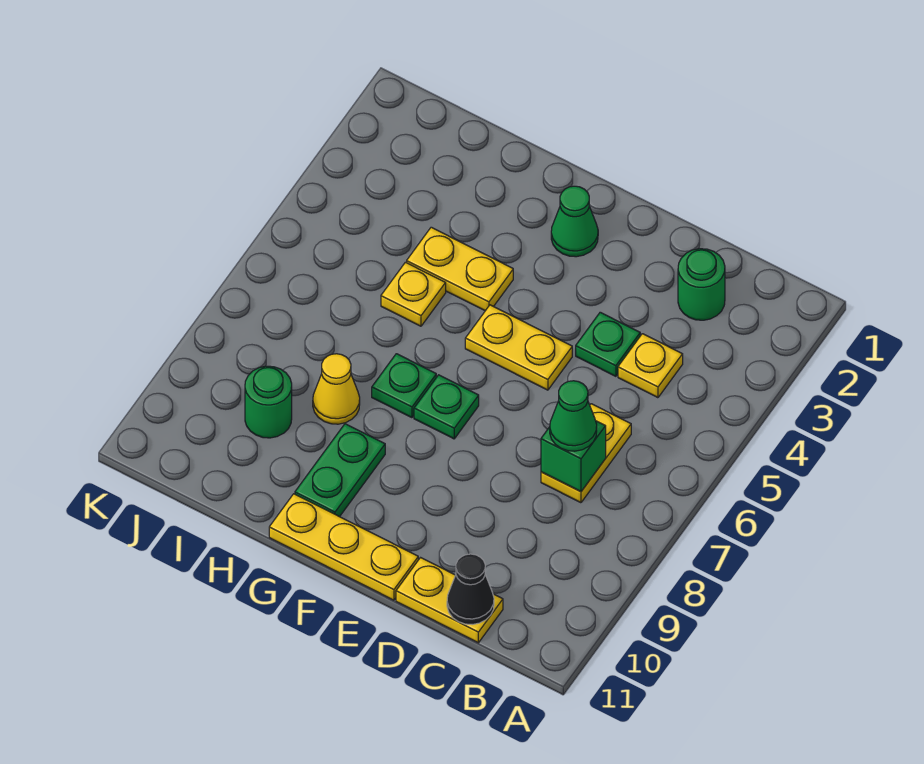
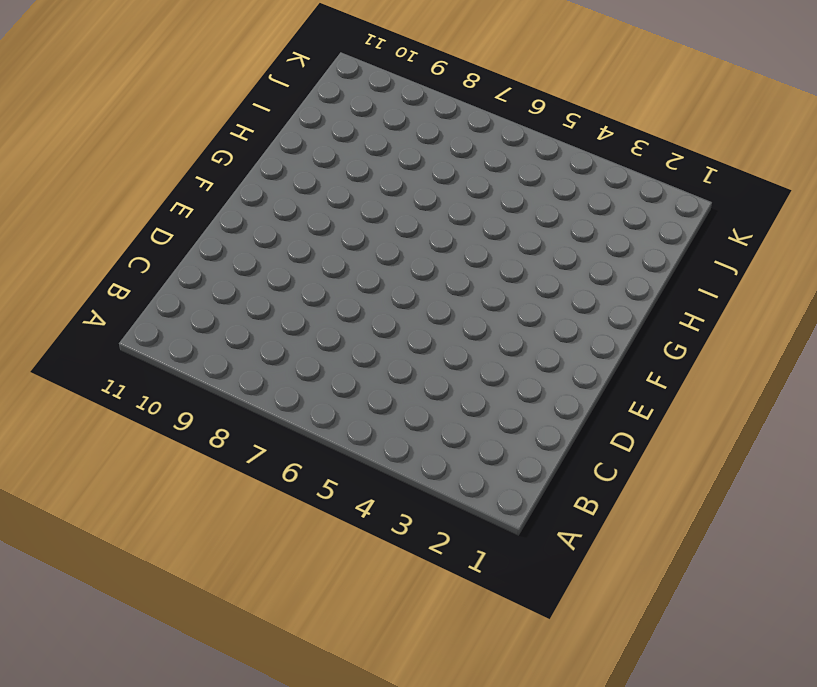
none -> green 1x1 round brick [678,249,725,320]
none -> yellow 1x1 plate [618,334,683,398]
none -> yellow 1x2 plate [541,404,631,503]

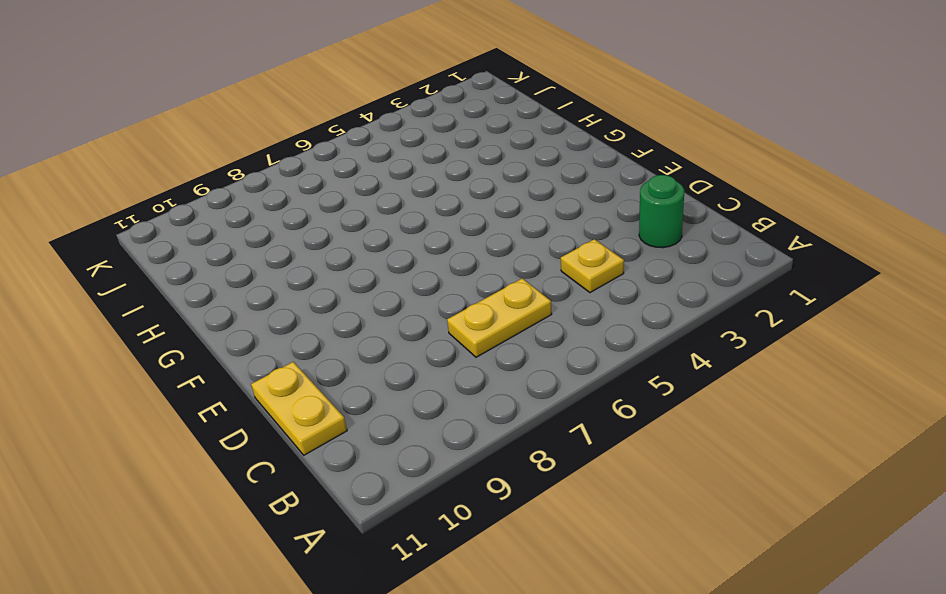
none -> green 1x1 plate [576,312,640,376]
none -> yellow 1x2 plate [465,305,572,390]
none -> yellow 1x3 plate [269,494,418,600]

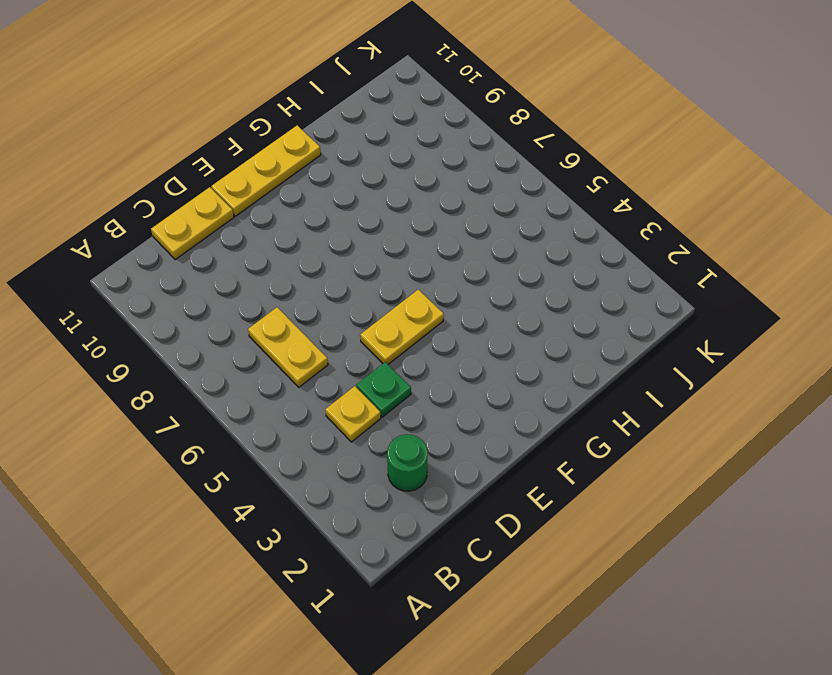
none -> green 1x1 cone [551,186,598,257]
none -> green 1x1 plate [414,375,479,439]
none -> yellow 1x2 plate [407,227,513,311]

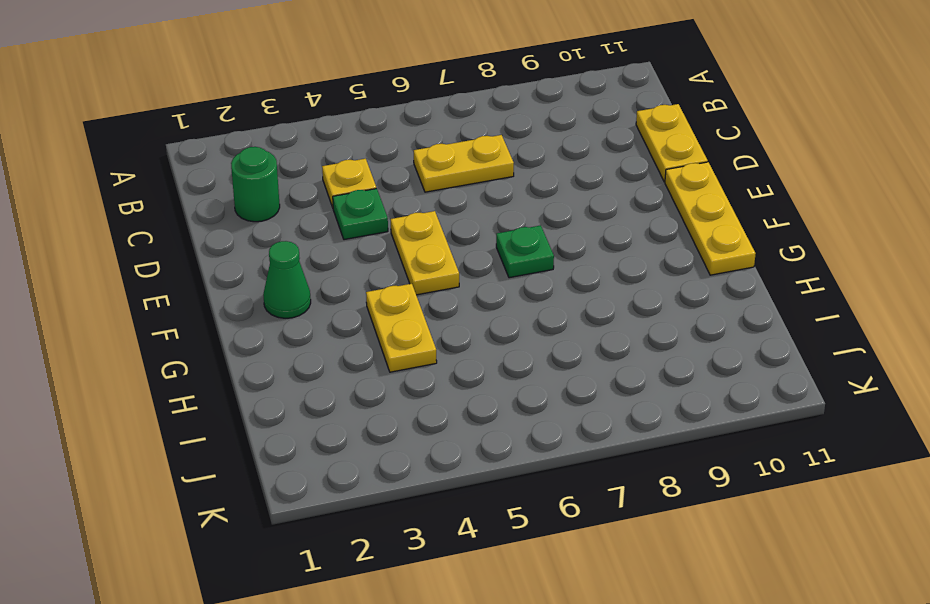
none -> green 1x1 plate [372,354,436,418]
none -> green 1x2 plate [295,424,385,517]
none -> yellow 1x1 plate [381,262,446,326]

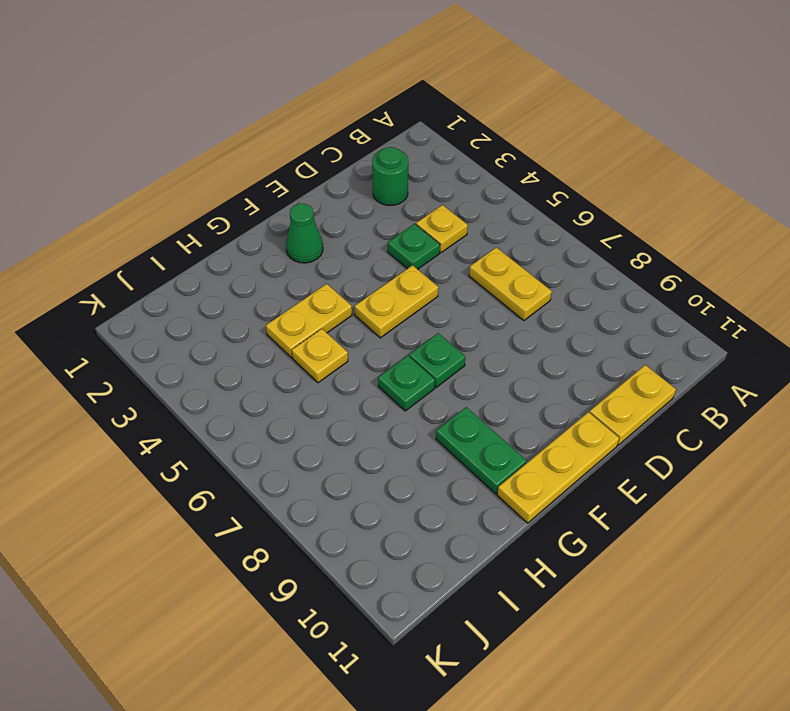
none -> yellow 1x1 cone [313,354,360,424]
none -> green 1x1 round brick [245,366,292,438]
none -> green 1x1 brick [541,421,606,492]

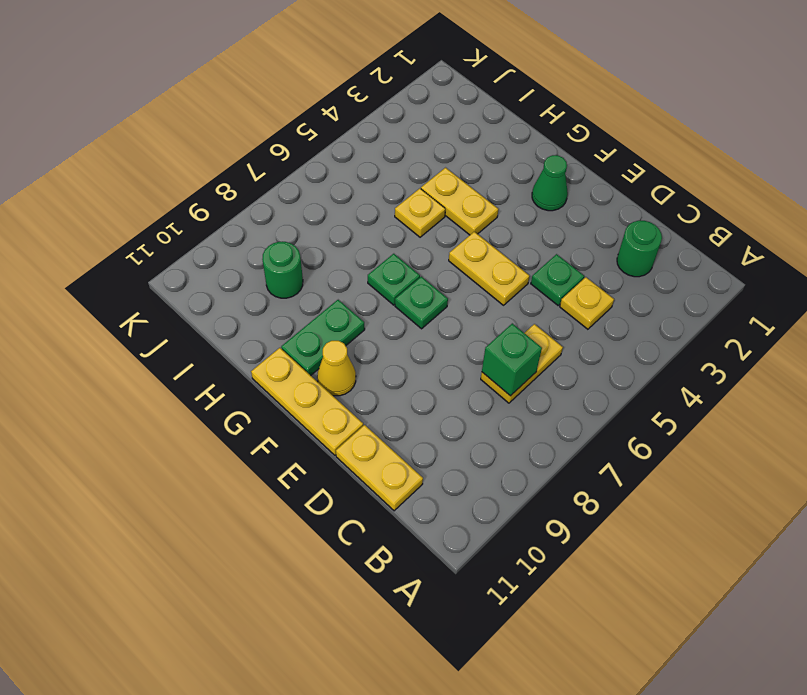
yellow 1x1 cone [317,341,356,396] -> yellow 1x1 cone moved to [313,354,360,424]
none -> black 1x1 cone [447,554,494,625]
none -> green 1x1 cone [550,381,597,451]

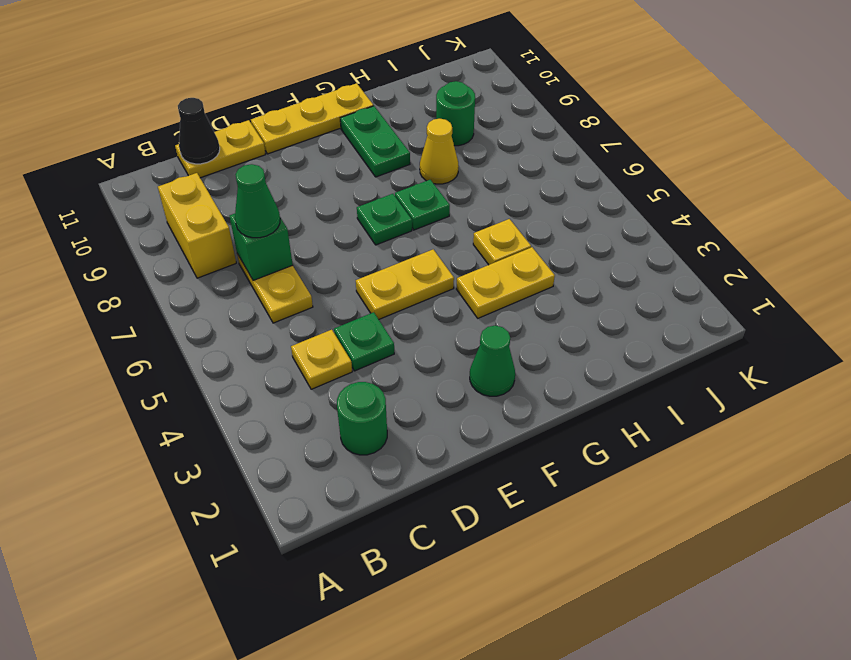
yellow 1x2 brick [158,173,236,278] -> none

